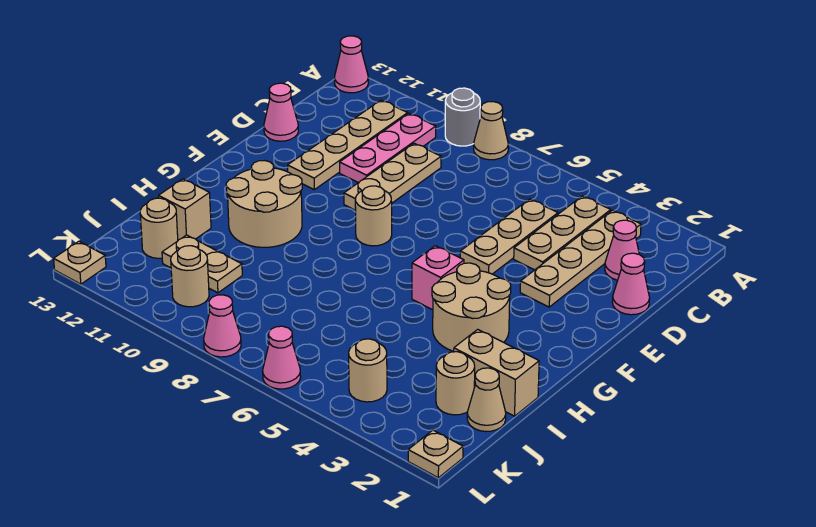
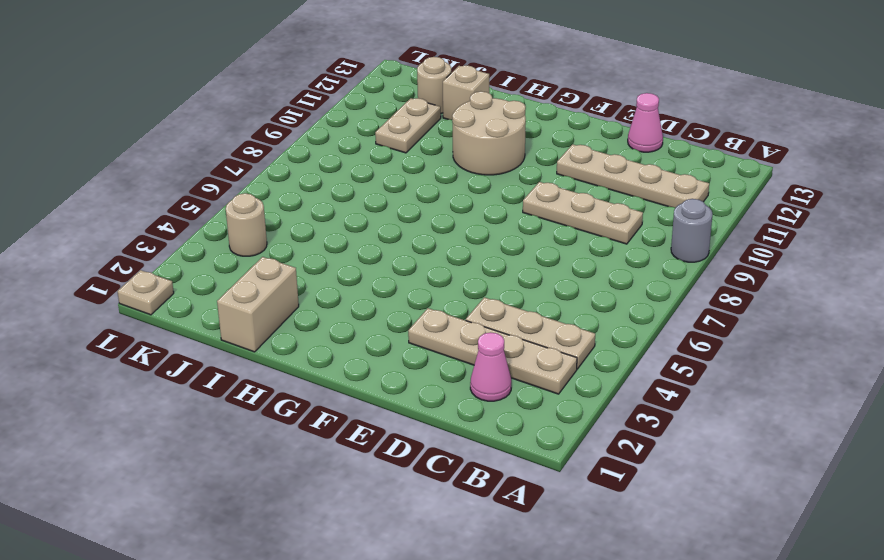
none -> tan 1x1 cone [474,102,508,160]
none -> pink 1x1 cone [335,36,368,93]
none -> pink 1x3 plate [340,114,436,183]

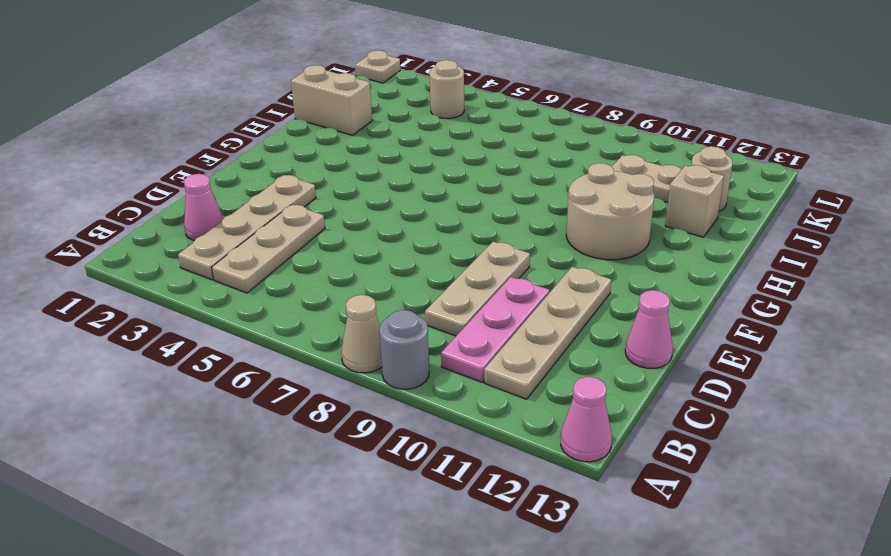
none -> tan 1x3 plate [460,199,558,274]
none -> pink 1x1 cone [612,253,650,315]
none -> tan 1x1 round brick [355,186,392,246]

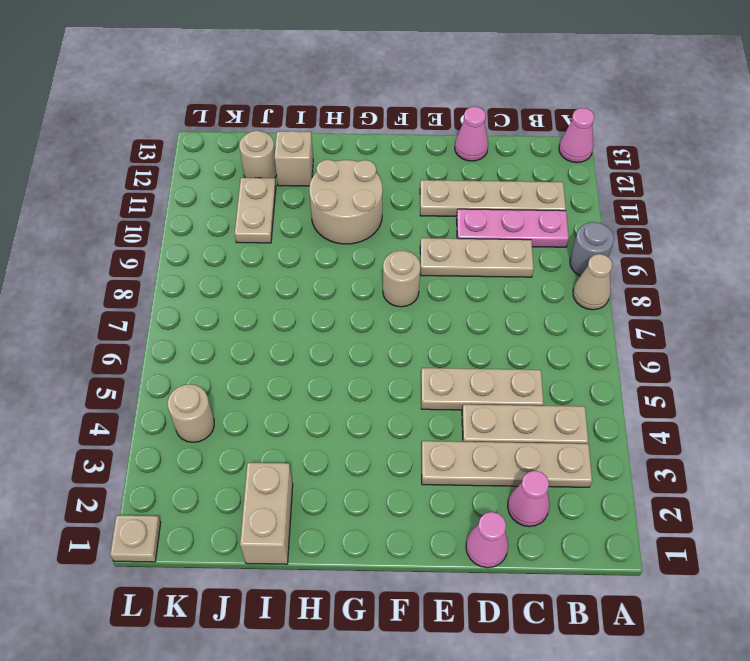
none -> tan 2x2 round brick [432,263,511,351]
none -> pink 1x1 brick [412,246,464,310]
none -> tan 1x1 cone [467,368,506,432]

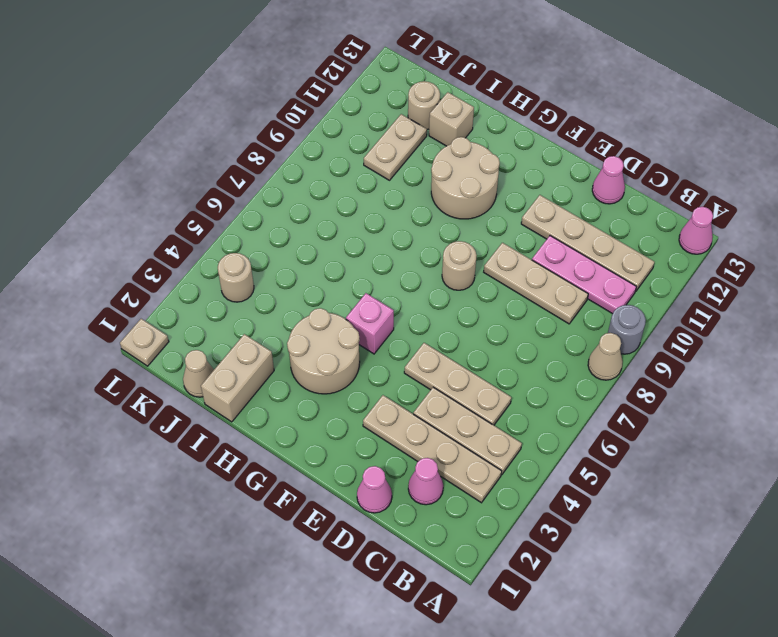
none -> tan 1x1 round brick [436,352,475,415]
none -> tan 1x1 round brick [171,246,209,307]
none -> pink 1x1 cone [263,326,301,389]

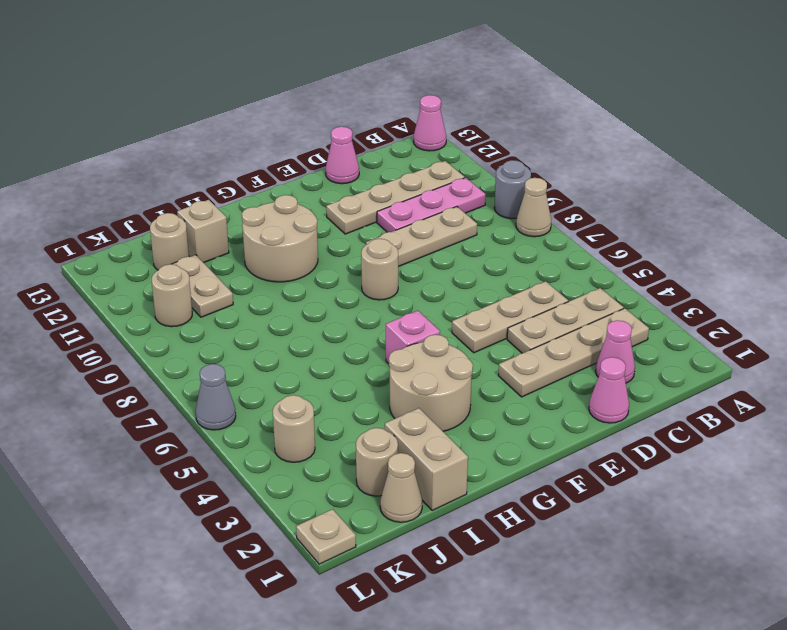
grey 1x1 cone [196,364,236,430] -> pink 1x1 cone [263,326,301,389]
none -> pink 1x1 cone [204,295,241,357]
none -> tan 1x1 plate [54,241,106,284]

